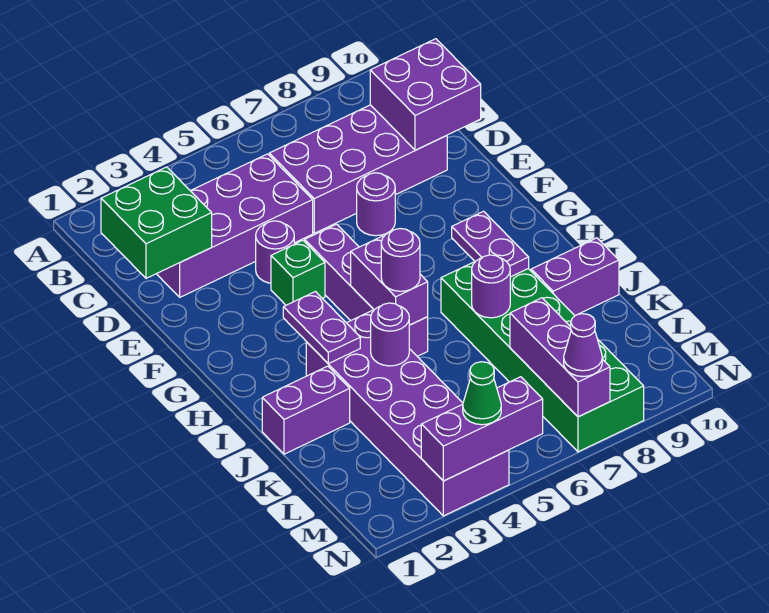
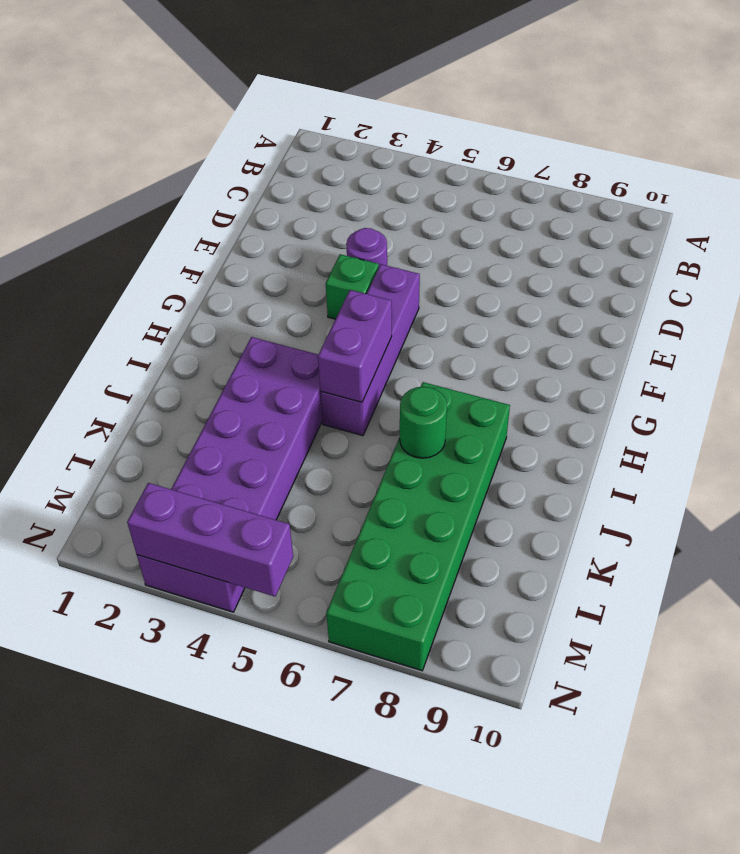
green 1x1 round brick [400,387,447,458] -> purple 1x1 round brick [472,255,510,318]
none -> purple 2x4 brick [157,154,313,297]
none -> purple 2x4 brick [269,105,447,233]
none -> purple 1x1 round brick [357,173,395,236]

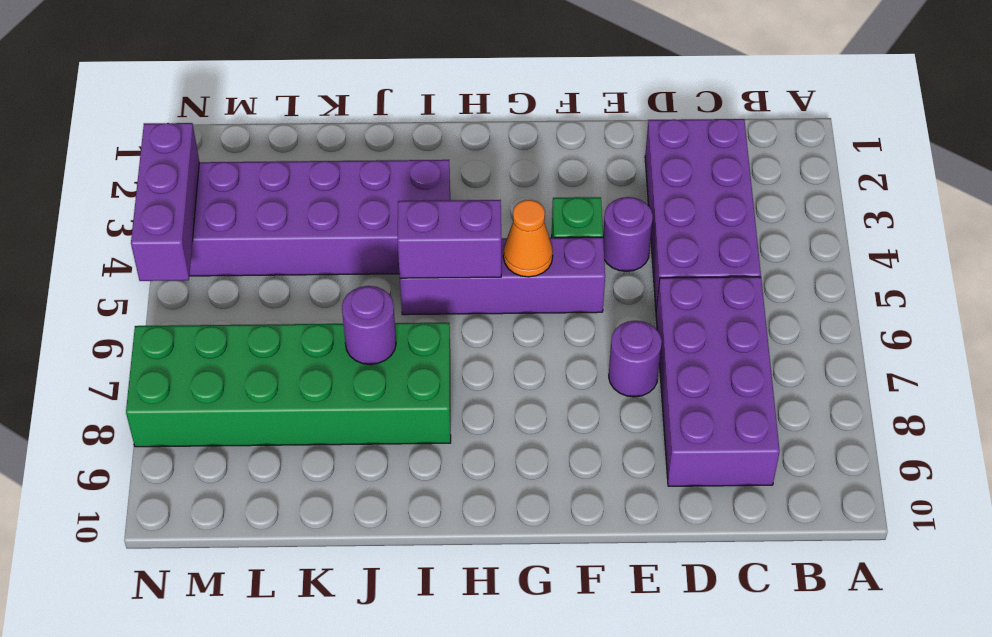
orange 1x1 cone [503,200,553,277] -> none
none -> purple 1x2 brick [262,366,350,454]
none -> purple 1x2 brick [531,238,619,316]
none -> green 2x2 brick [101,167,212,278]

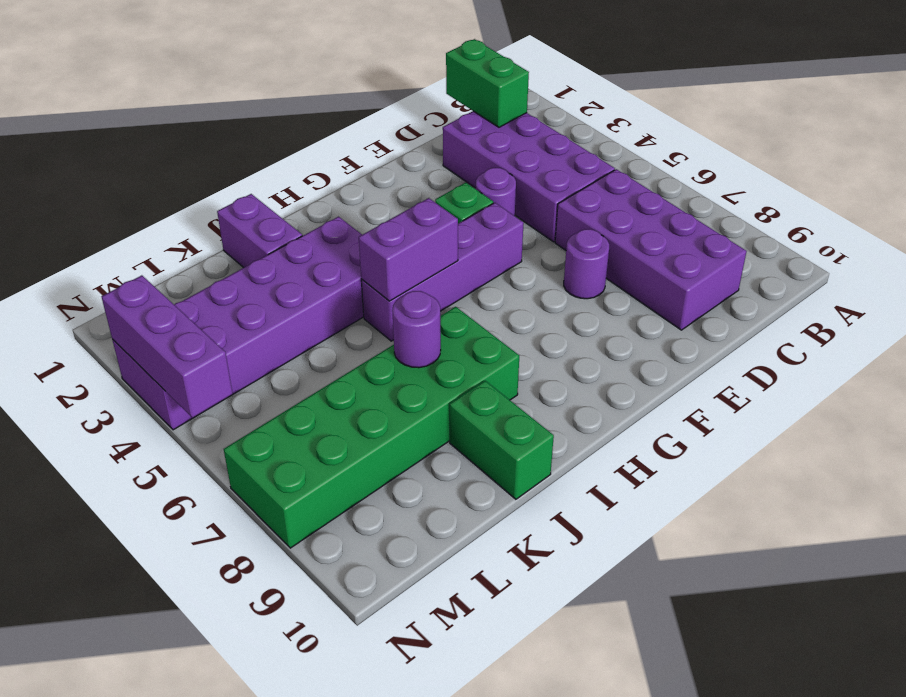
green 1x2 brick [446,39,529,127] -> green 2x2 brick [101,167,212,278]
green 1x2 brick [450,381,554,499] -> purple 1x2 brick [531,238,619,316]
none -> purple 2x2 brick [370,39,481,150]
none -> purple 1x2 plate [283,292,360,364]
none -> purple 1x2 plate [452,211,529,277]

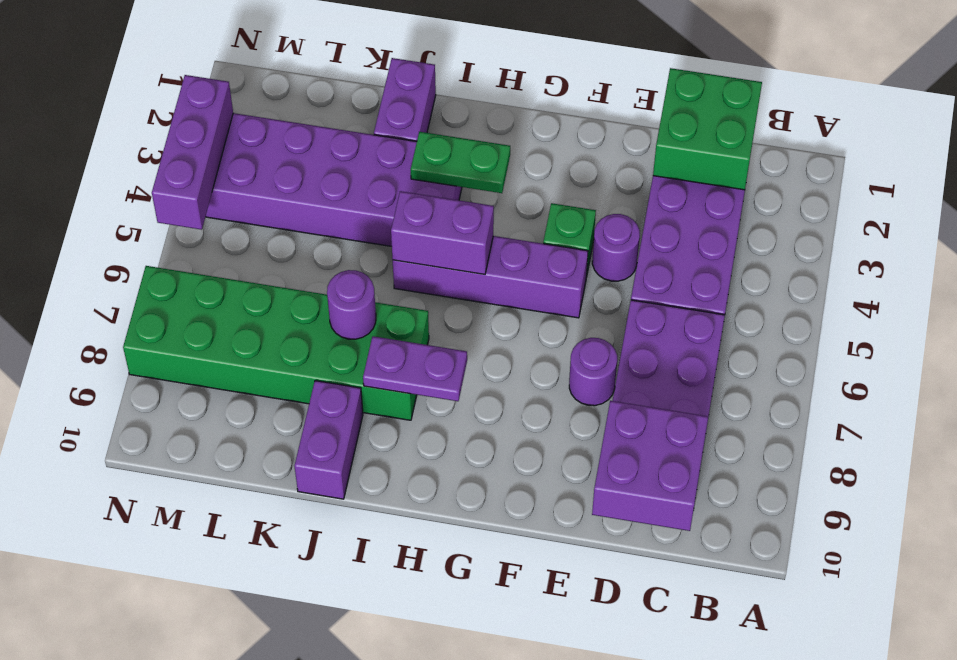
green 1x2 plate [411,132,510,193] -> purple 1x2 plate [283,292,360,364]
none -> purple 1x1 round brick [371,303,409,366]
none -> purple 1x3 brick [510,298,610,417]
none -> purple 1x1 round brick [381,229,420,291]

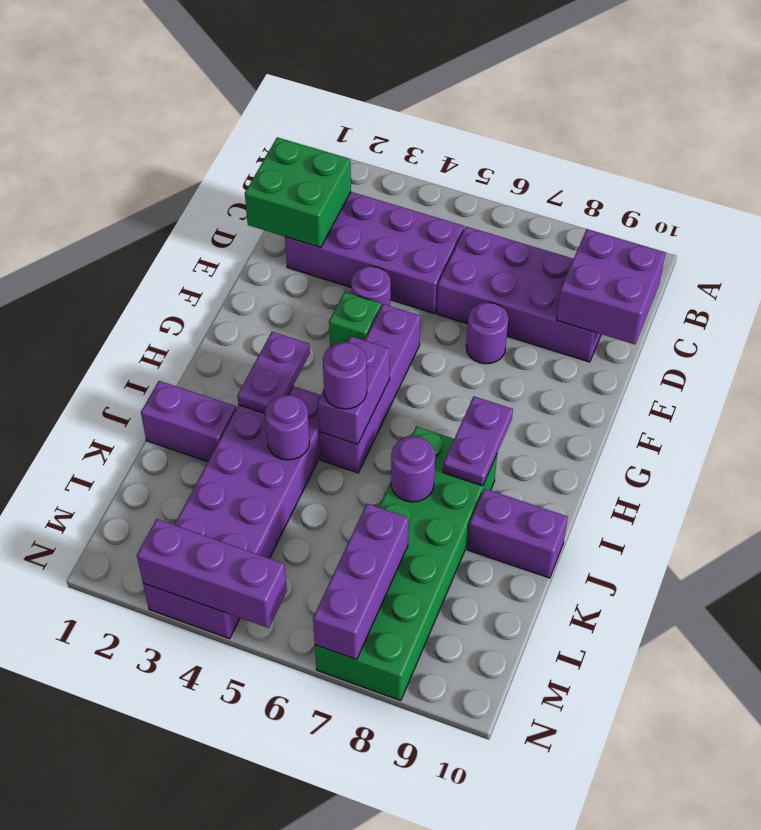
none -> green 1x1 cone [463,362,501,425]
none -> purple 1x1 cone [564,314,602,377]

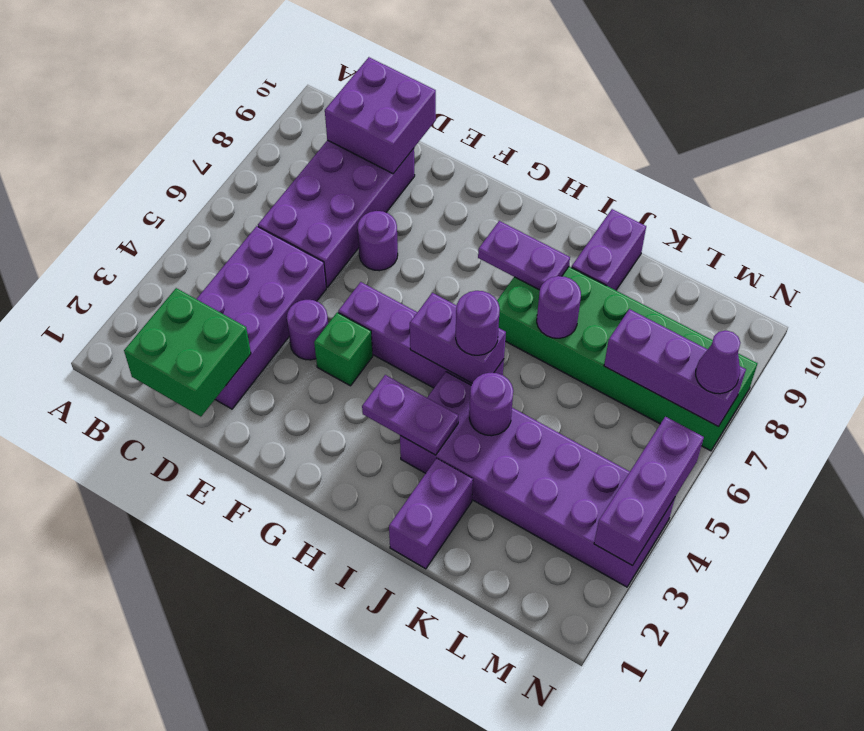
none -> green 1x1 cone [463,362,501,425]

